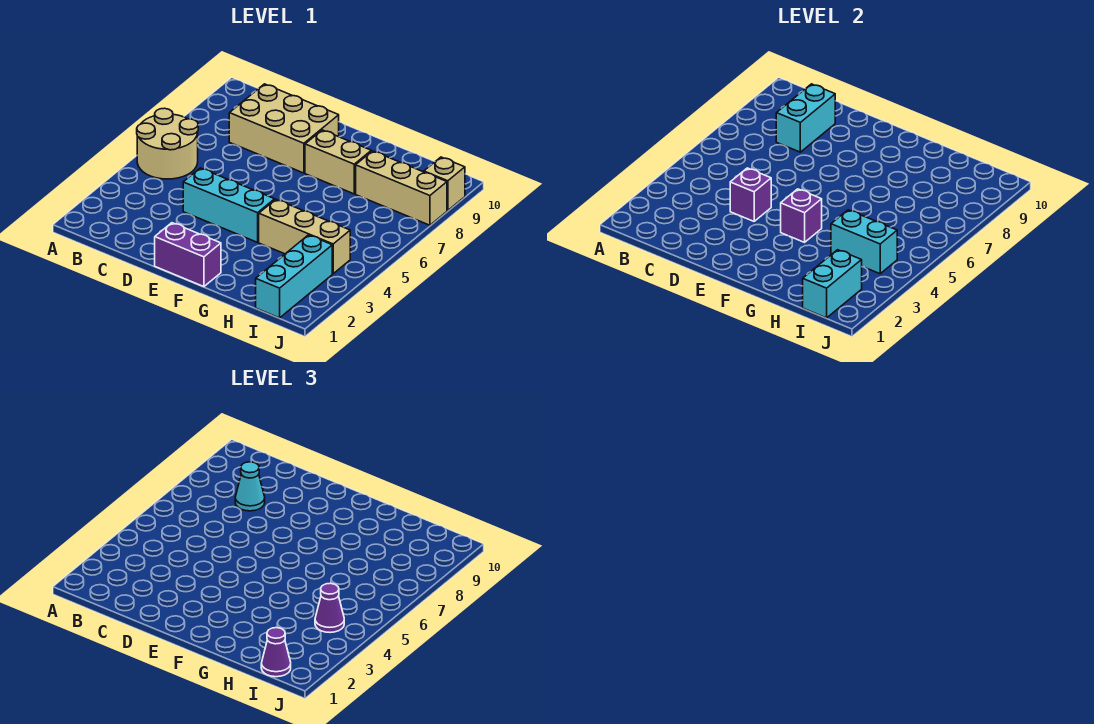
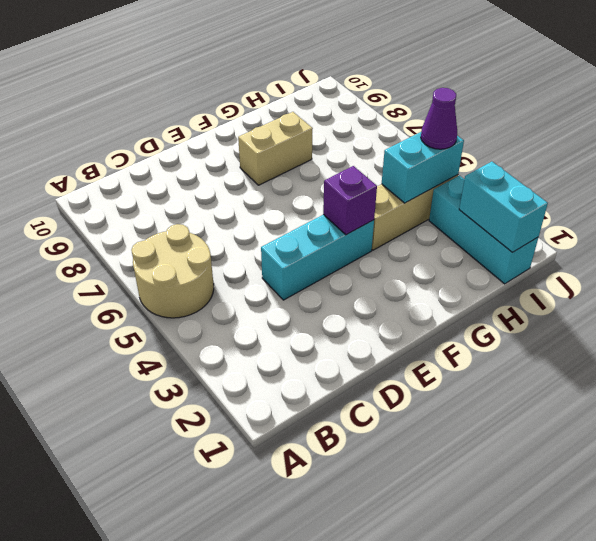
none -> tan 2x3 brick [229,84,339,173]
none -> purple 1x2 brick [155,223,221,287]
none -> tan 1x3 brick [356,151,447,225]

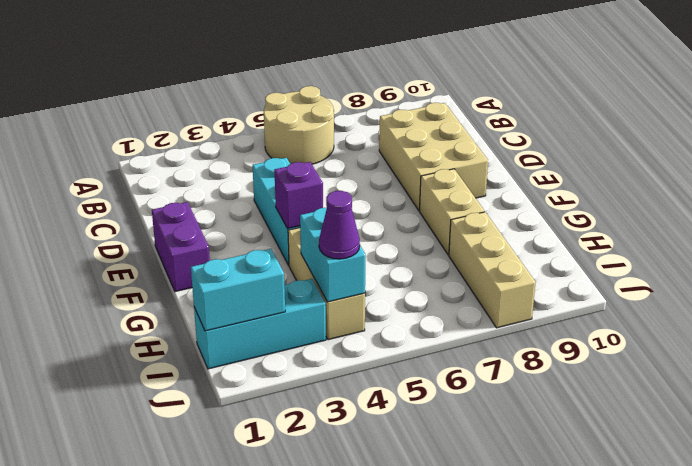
none -> tan 1x1 brick [424,157,465,211]
none -> cyan 1x2 brick [776,84,835,152]
none -> purple 1x1 brick [730,168,771,221]

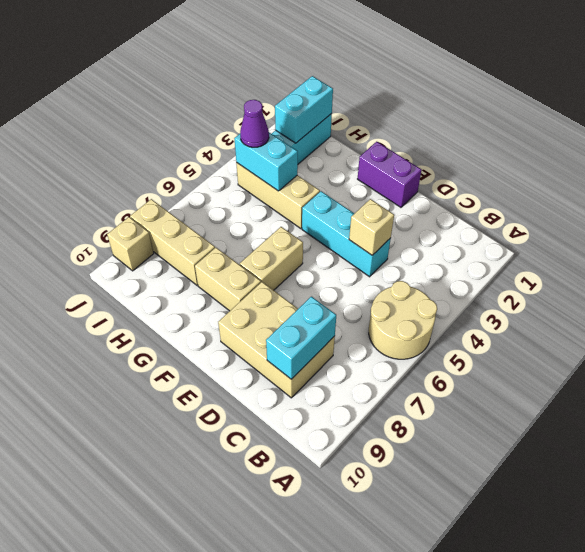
tan 1x1 brick [349,199,394,255] -> purple 1x1 brick [730,168,771,221]
tan 1x2 brick [240,227,303,290] -> none
none -> purple 1x1 brick [781,189,822,242]
none -> cyan 1x1 cone [235,462,265,511]
none -> purple 1x1 cone [261,628,291,677]

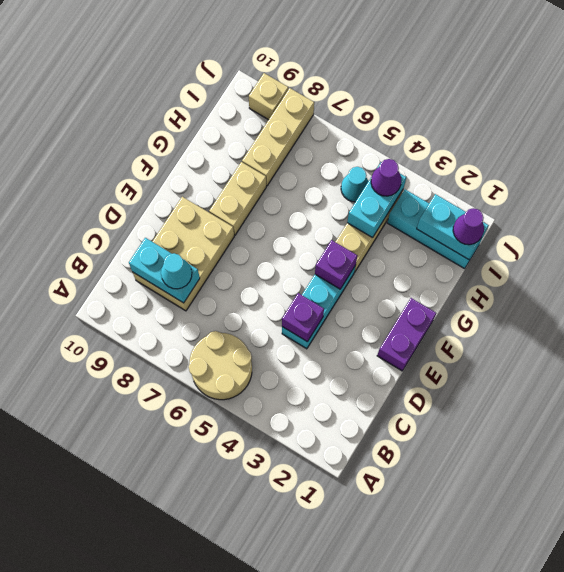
cyan 1x1 cone [341,167,368,202] -> none

